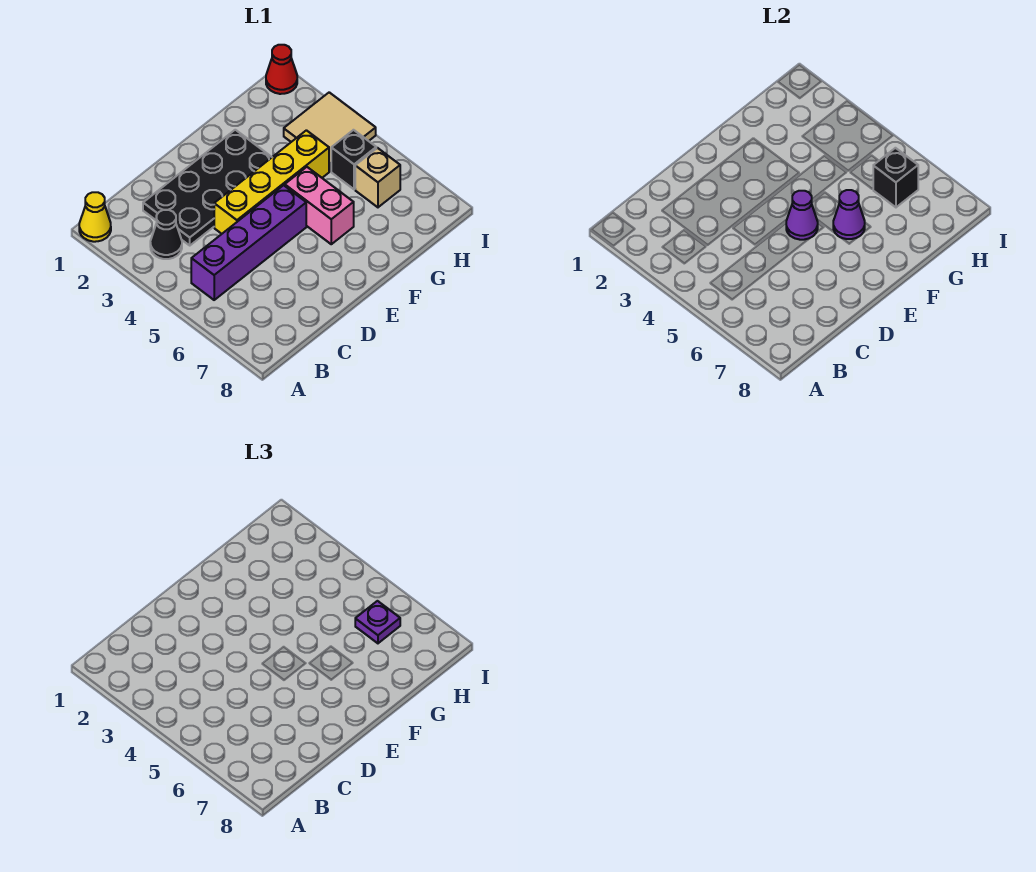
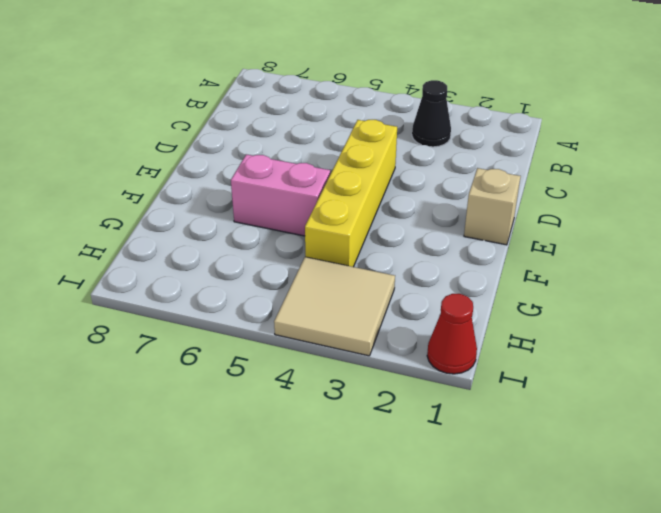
tan 1x1 brick [464,168,521,245] -> tan 1x1 brick moved to [355,148,400,207]
none -> yellow 1x1 cone [79,192,111,242]
none -> purple 1x4 brick [191,185,306,300]
none -> black 2x4 plate [143,130,272,245]

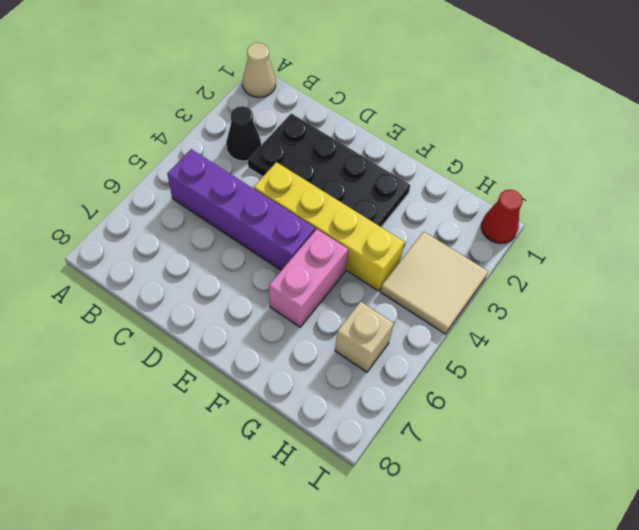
tan 1x1 cone [242,43,276,97] -> yellow 1x1 cone [79,192,111,242]
none -> black 1x1 brick [331,130,376,189]
none -> purple 1x1 cone [786,191,818,240]
none -> purple 1x1 cone [833,190,865,239]

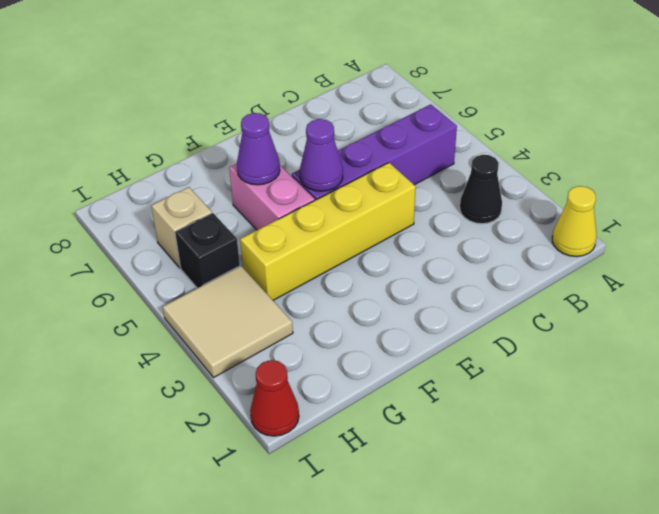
none -> black 2x4 plate [143,130,272,245]
none -> black 1x1 brick [873,148,918,207]
none -> purple 1x1 plate [355,601,400,643]

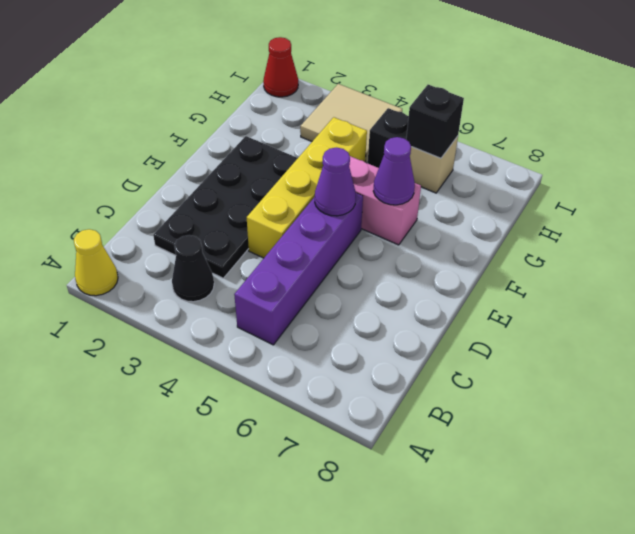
none -> purple 1x1 plate [355,601,400,643]

